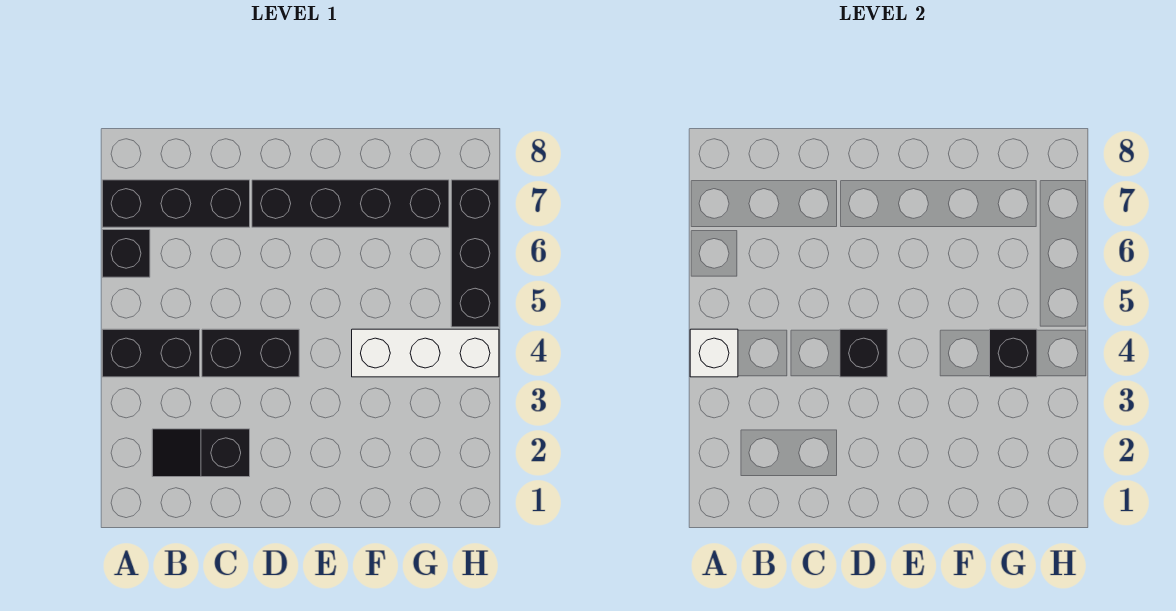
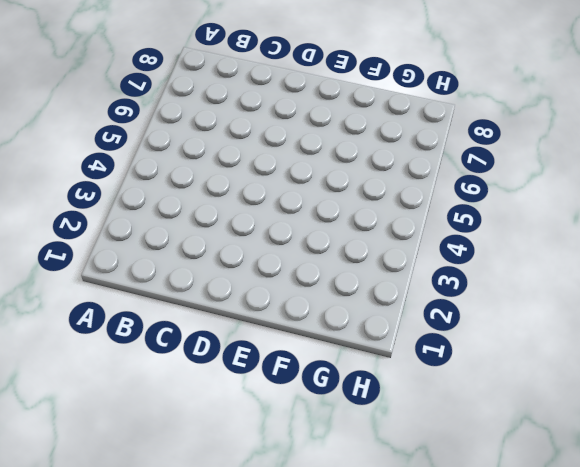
none -> black 1x2 brick [102,329,200,377]
none -> black 1x1 brick [102,230,150,277]

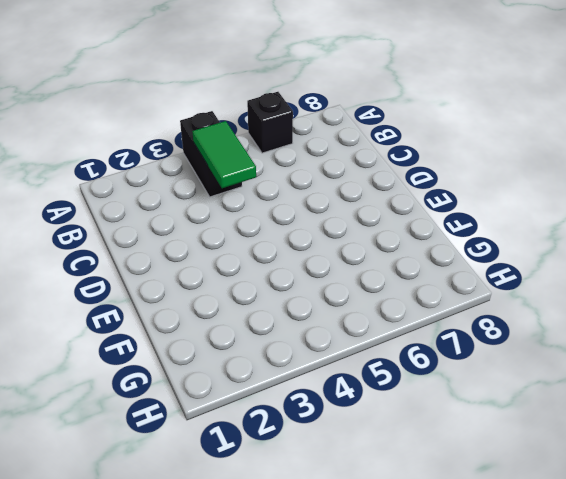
green 1x2 tile [192,121,256,188] -> none
none -> black 1x3 brick [102,180,250,227]
none -> black 1x2 slope [152,429,250,477]

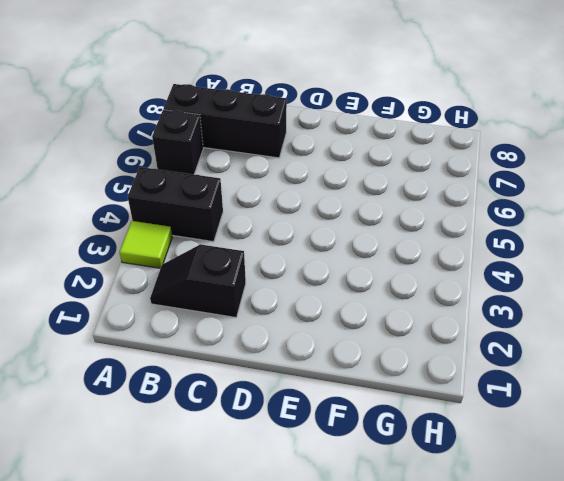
lime 1x1 tile [119,221,172,268] -> none
none -> black 1x2 brick [202,329,299,377]
none -> black 1x4 brick [252,180,449,227]

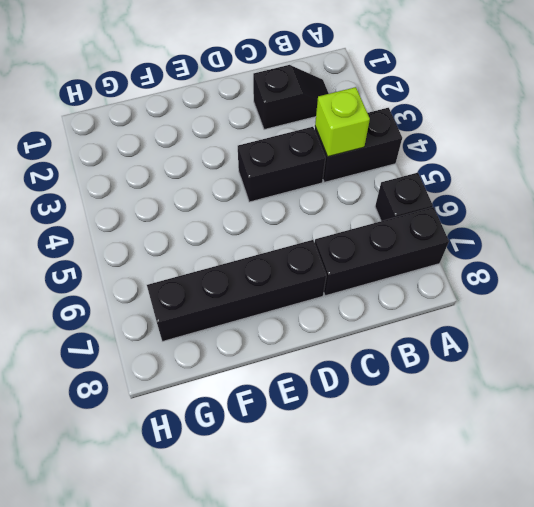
lime 1x1 brick [315,87,370,157] -> none
none -> white 1x3 brick [352,329,499,377]
none -> black 1x3 brick [451,180,499,327]

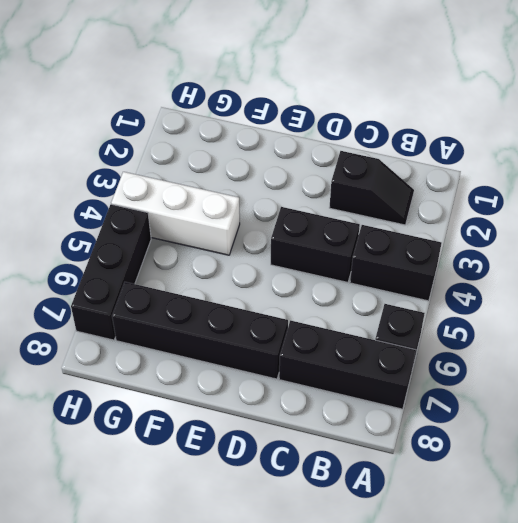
none -> white 1x1 brick [690,329,738,377]
none -> black 1x1 brick [840,329,887,377]

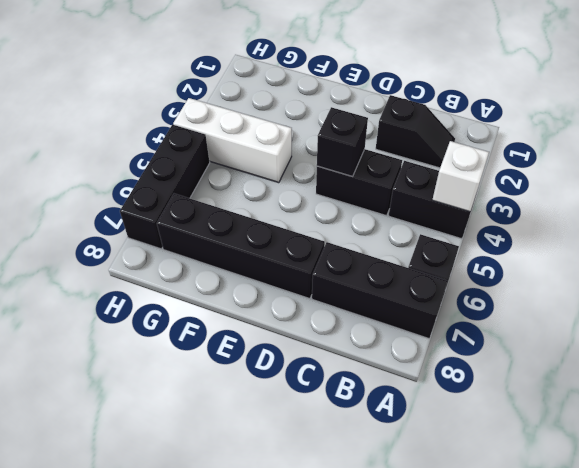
none -> black 1x1 brick [990,329,1037,377]

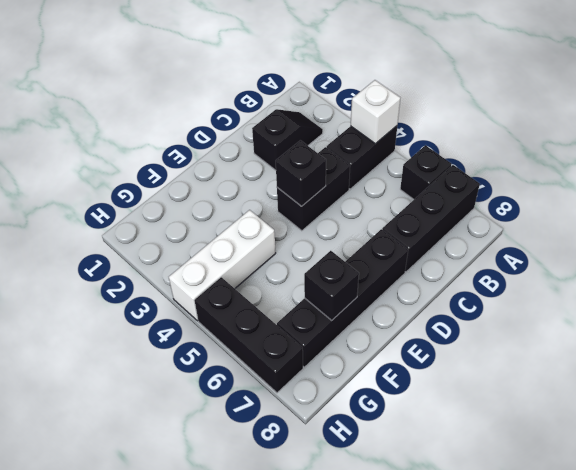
black 1x1 brick [304,251,359,321] -> black 1x1 brick moved to [990,329,1037,377]

